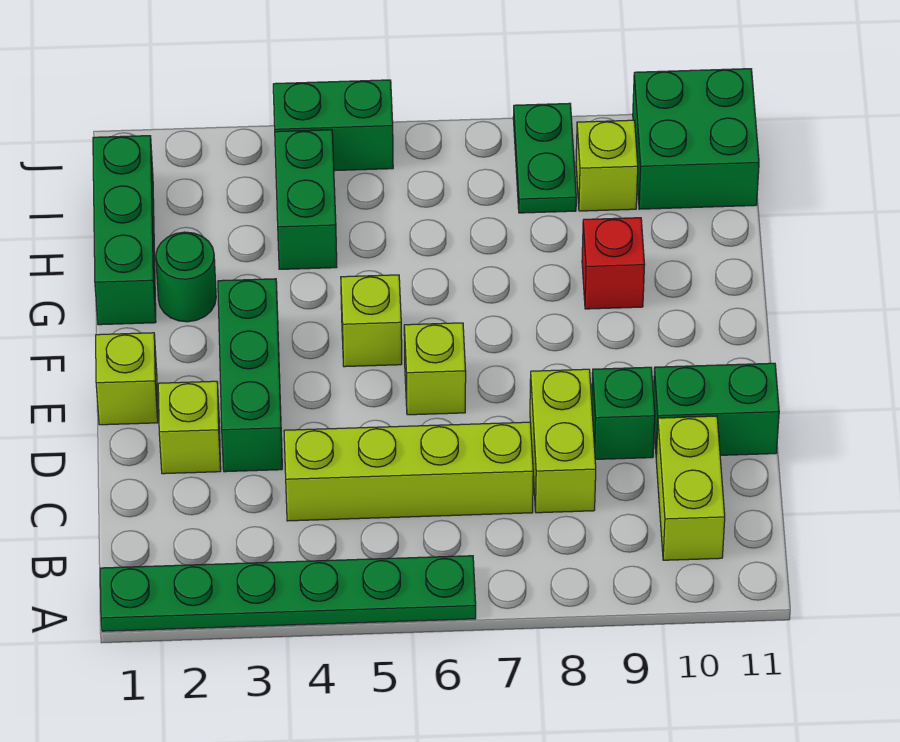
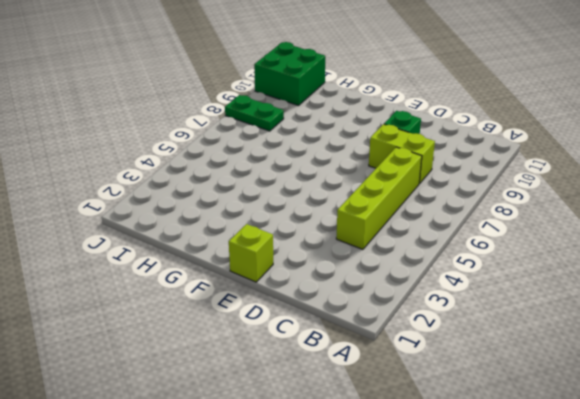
none -> green 1x6 plate [100,556,476,631]
none -> lime 1x2 brick [656,416,725,560]
none -> lime 1x1 brick [158,381,221,474]

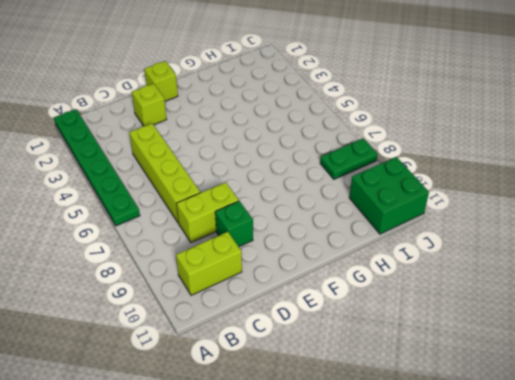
none -> green 1x3 brick [218,279,282,472]
none -> green 1x2 brick [653,363,779,455]
none -> lime 1x1 brick [404,323,466,415]

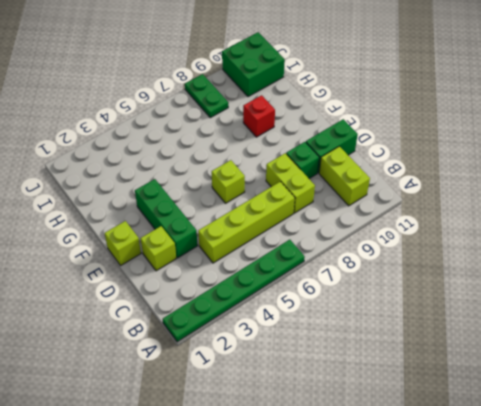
none -> lime 1x1 brick [341,275,402,367]
none -> green 1x3 brick [93,136,156,325]
none -> green 1x1 round brick [156,232,216,322]

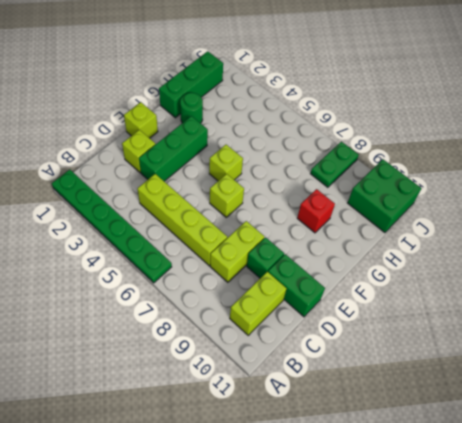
none -> green 1x2 brick [275,130,337,269]
none -> lime 1x1 brick [576,120,638,211]
none -> green 1x2 brick [273,80,393,171]

